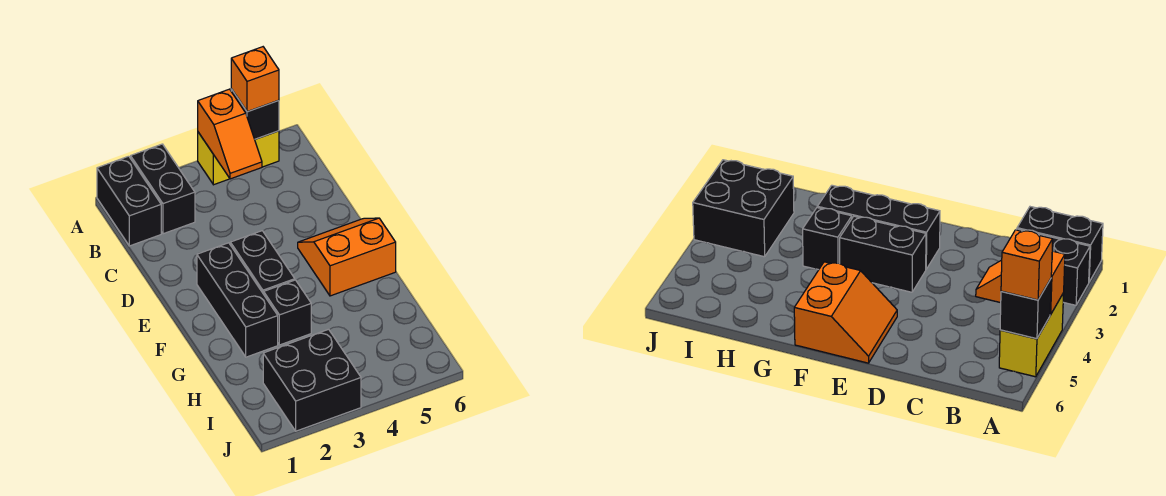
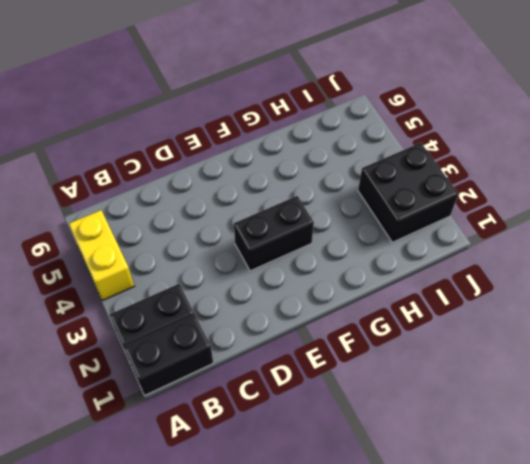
none -> black 1x3 brick [197,243,278,357]
none -> orange 2x2 slope [298,218,396,296]

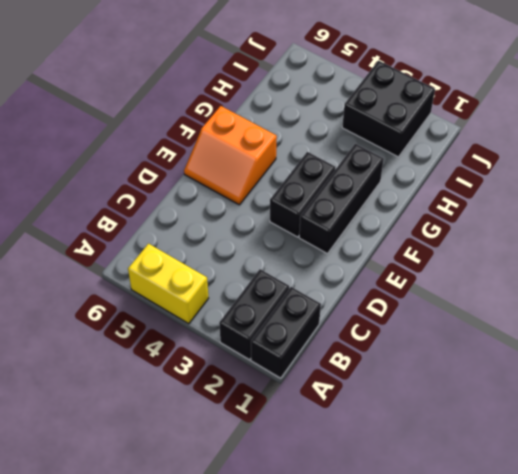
none -> black 1x1 brick [264,280,311,345]
none -> orange 1x2 slope [198,89,262,179]

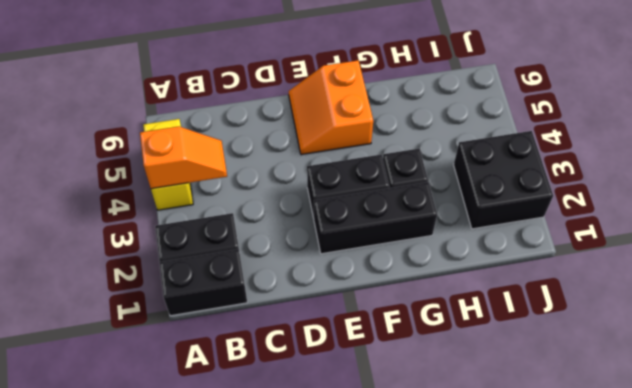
none -> black 1x1 brick [231,89,279,139]
none -> orange 1x1 brick [231,47,279,112]

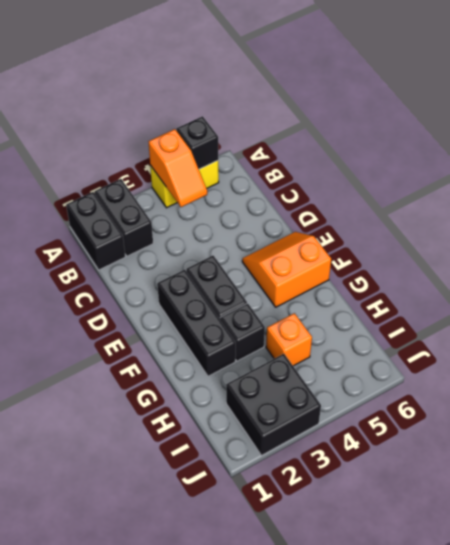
orange 1x1 brick [266,313,312,366] -> orange 1x1 brick moved to [231,47,279,112]

